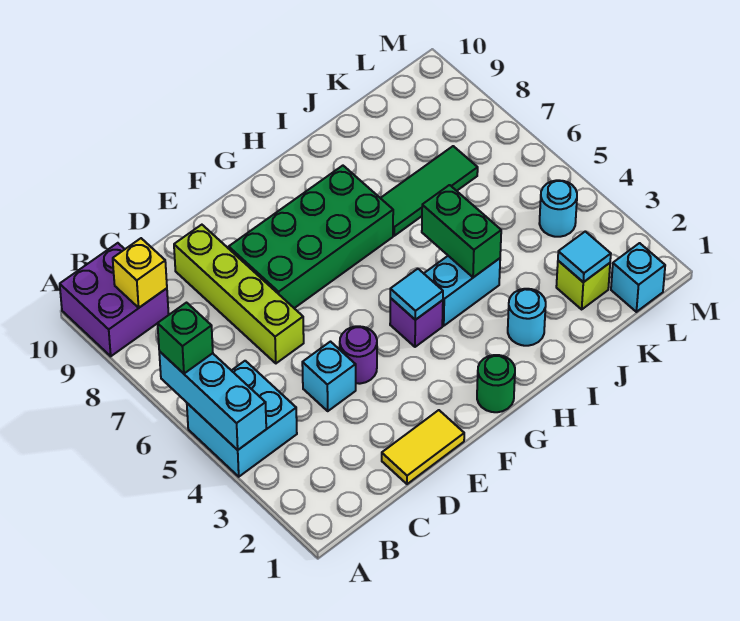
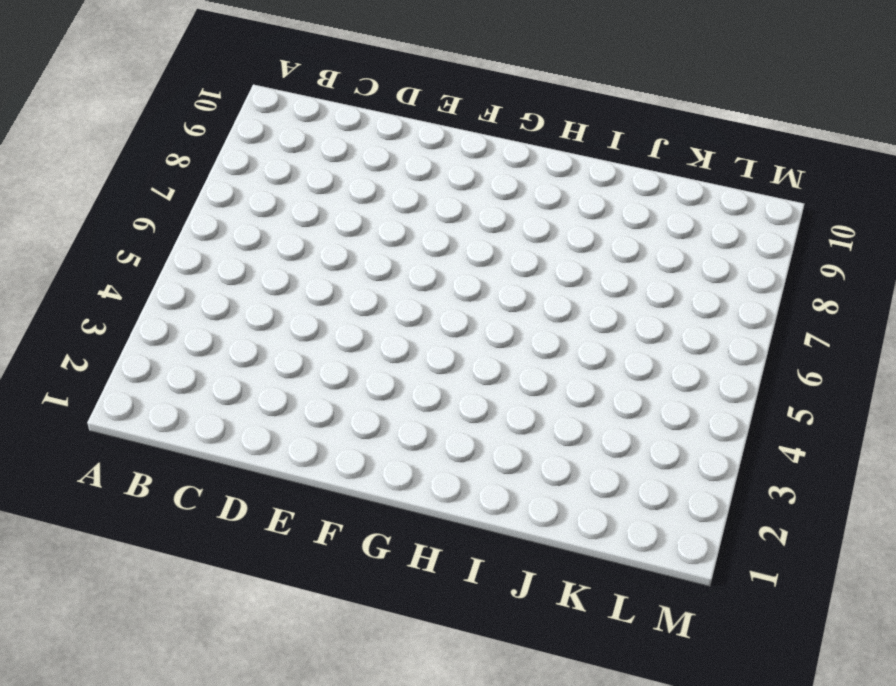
none -> cyan 2x2 brick [187,361,297,477]
none -> purple 2x2 brick [60,243,169,356]
none -> yellow 1x2 tile [382,410,464,484]

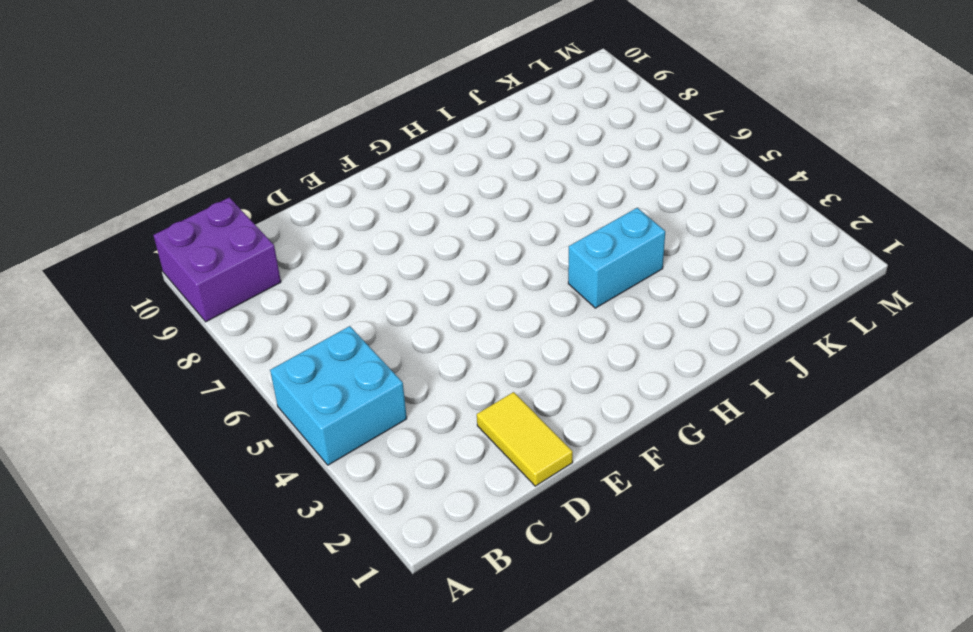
yellow 1x2 tile [477,392,573,486] -> yellow 1x2 tile turned to [382,410,464,484]
none -> cyan 1x1 brick [302,342,356,411]
none -> lime 1x4 brick [174,225,304,363]
none -> purple 1x1 round brick [340,326,377,384]

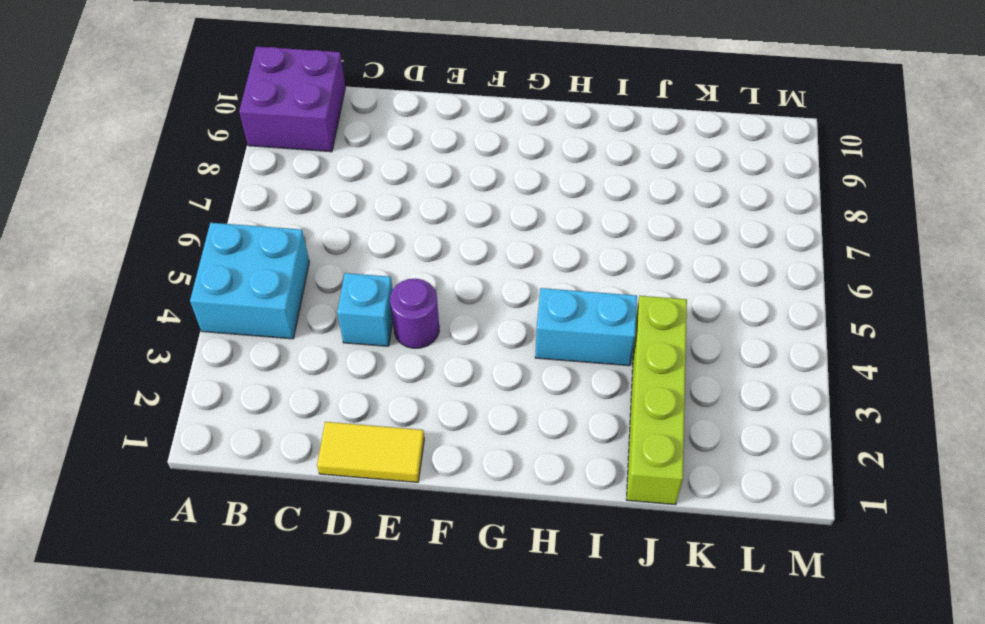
lime 1x4 brick [626,296,687,505] -> lime 1x4 brick moved to [174,225,304,363]
none -> green 2x4 brick [229,166,393,308]
none -> green 1x1 round brick [477,355,515,412]
none -> purple 1x1 brick [390,298,443,347]

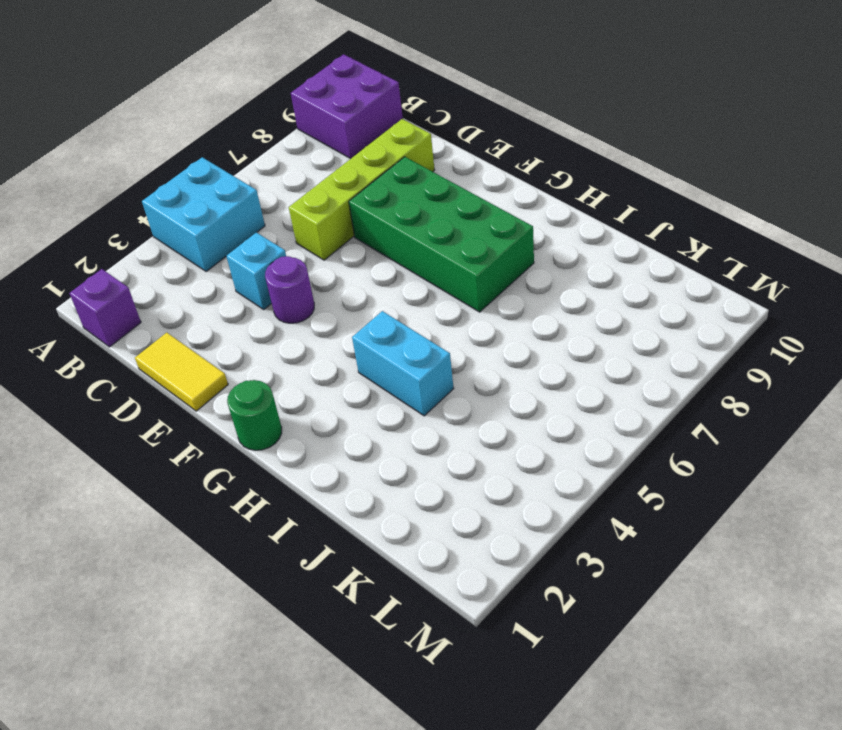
purple 1x1 brick [70,269,141,347] -> purple 1x1 brick moved to [390,298,443,347]
none -> cyan 1x1 round brick [508,289,546,346]
none -> green 1x3 tile [381,146,478,236]
none -> lime 1x1 brick [556,261,610,309]

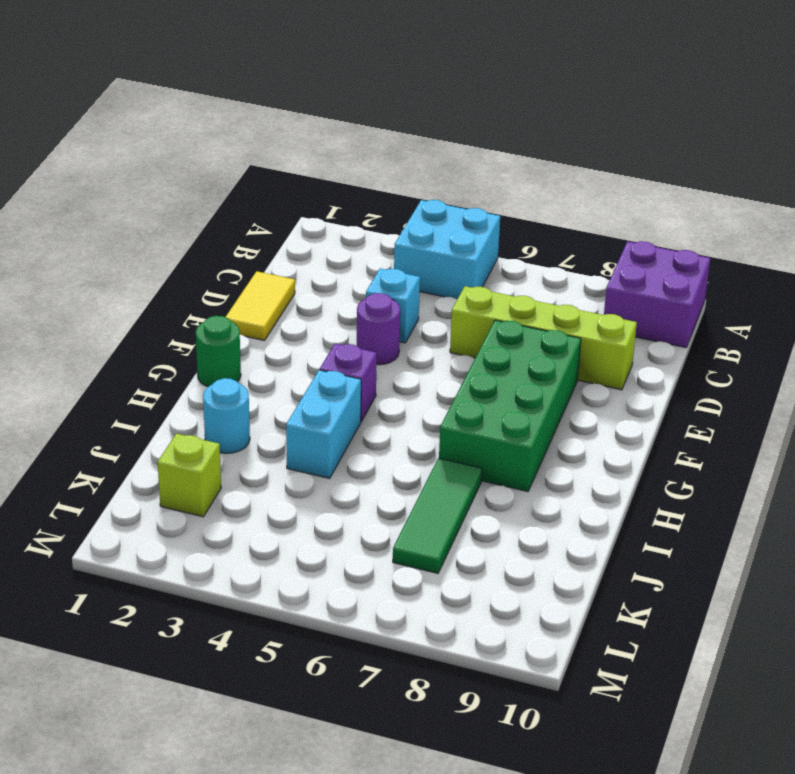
none -> cyan 1x1 brick [611,243,665,312]
none -> cyan 1x1 round brick [539,180,577,237]
none -> cyan 1x3 brick [159,351,266,450]

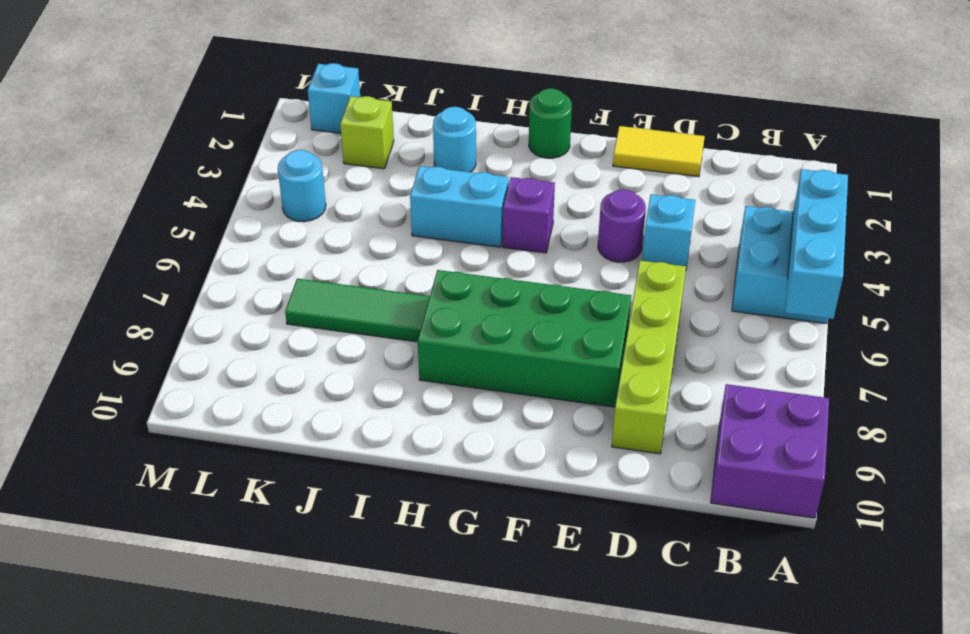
none -> yellow 1x1 brick [113,238,167,308]
none -> cyan 1x1 tile [390,269,443,320]
none -> green 1x2 brick [422,185,501,277]

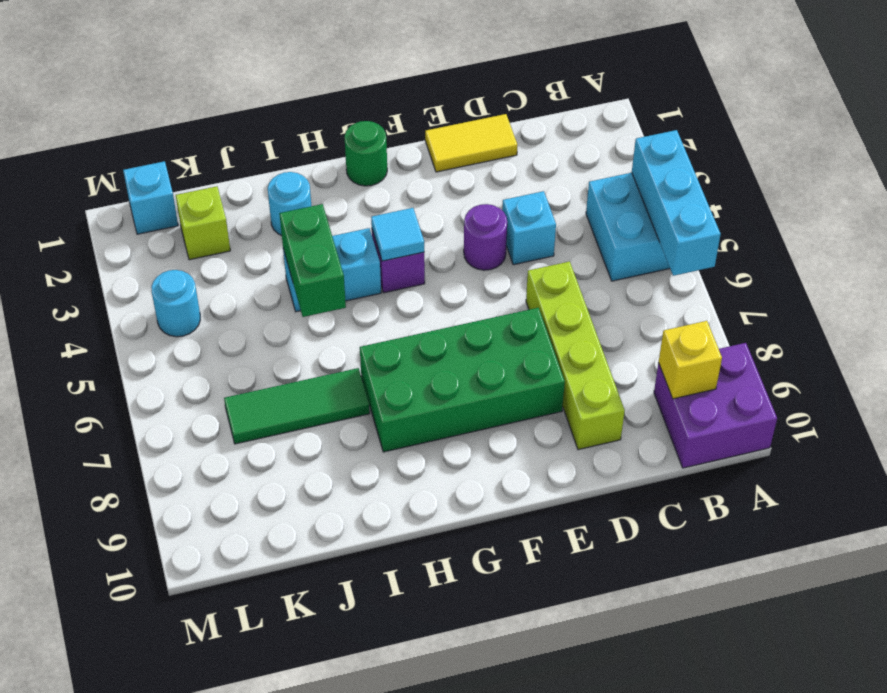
none -> cyan 1x1 tile [558,231,611,282]
none -> green 1x1 brick [158,303,213,374]

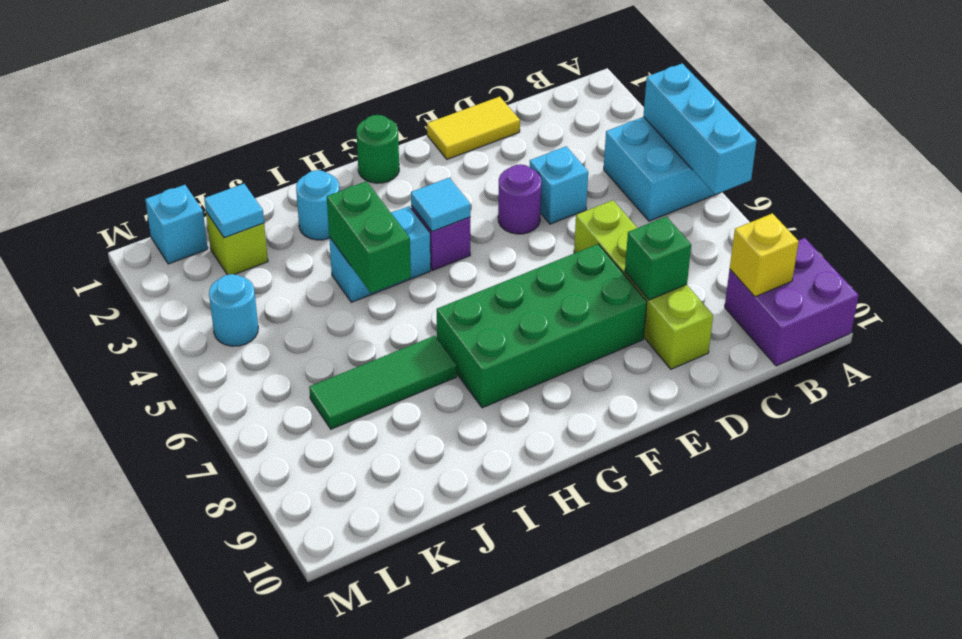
green 1x1 brick [625,217,691,300] -> green 1x1 brick moved to [158,303,213,374]

